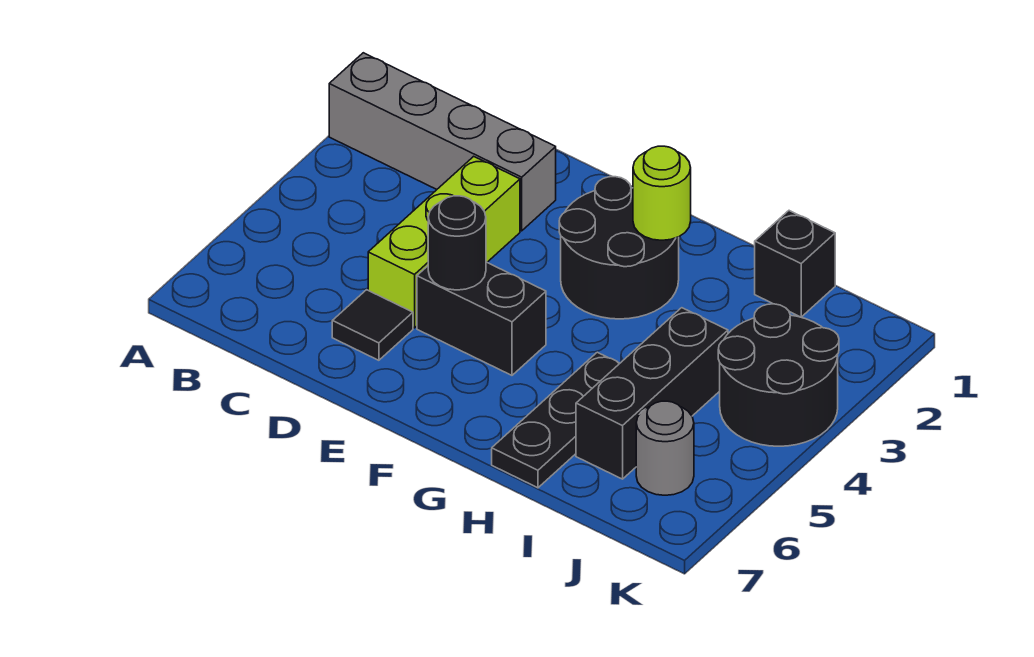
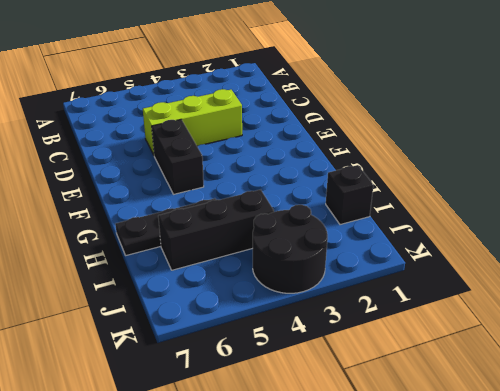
none -> grey 1x4 brick [329,53,556,231]
none -> black 1x1 tile [332,290,413,360]
none -> black 2x2 round brick [559,177,679,319]

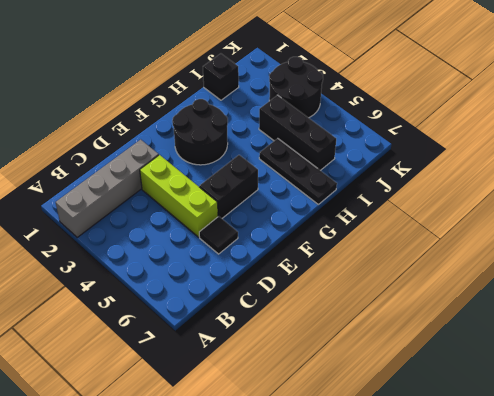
none -> grey 1x1 round brick [636,401,694,495]
none -> black 1x1 round brick [428,196,486,290]
none -> lime 1x1 round brick [633,146,691,240]

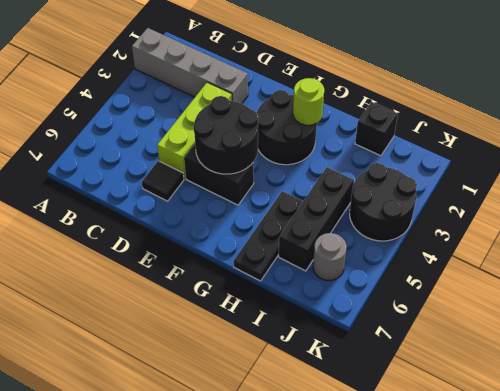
black 2x2 round brick [193,96,258,174] -> black 1x1 round brick [428,196,486,290]

